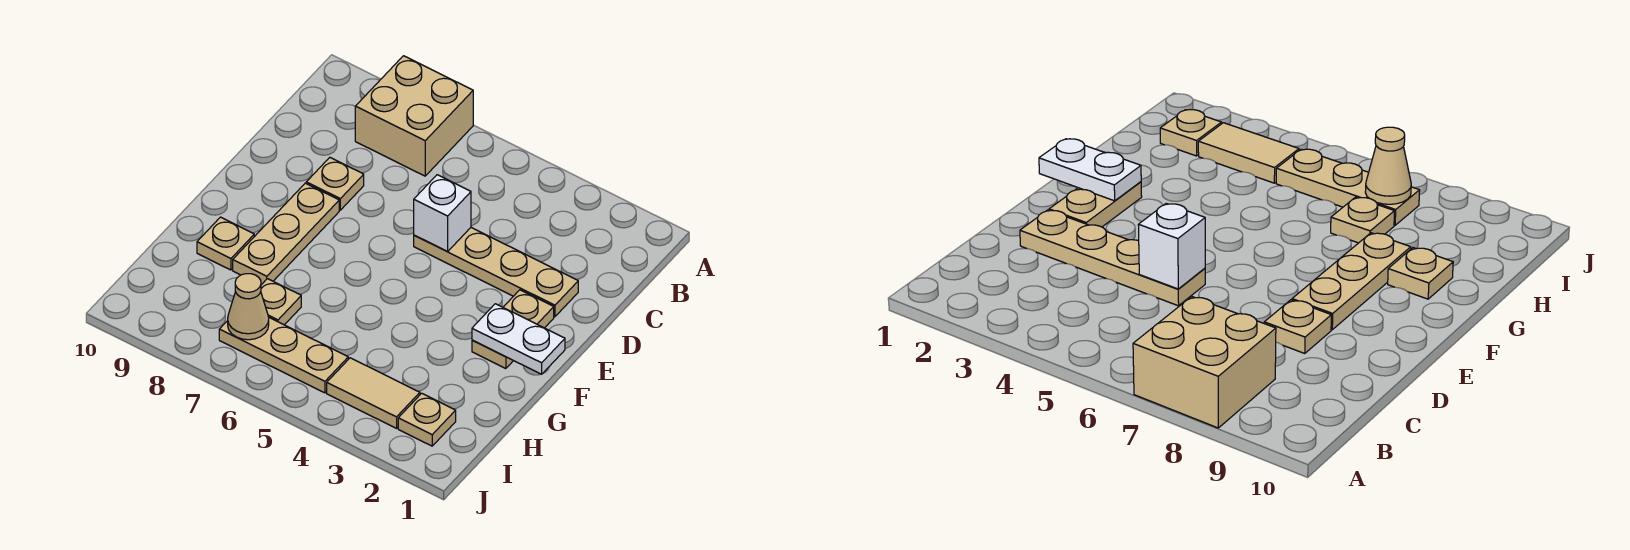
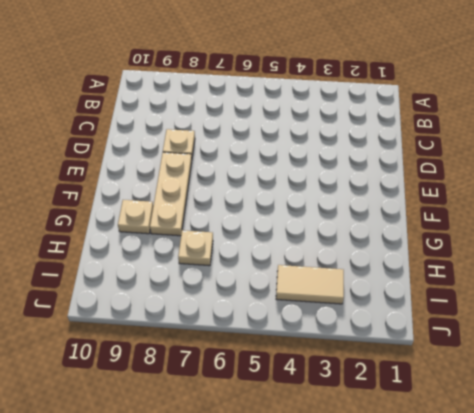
none -> tan 2x2 brick [355,56,473,176]
none -> tan 1x4 plate [414,228,578,317]
none -> tan 1x2 plate [472,290,554,369]

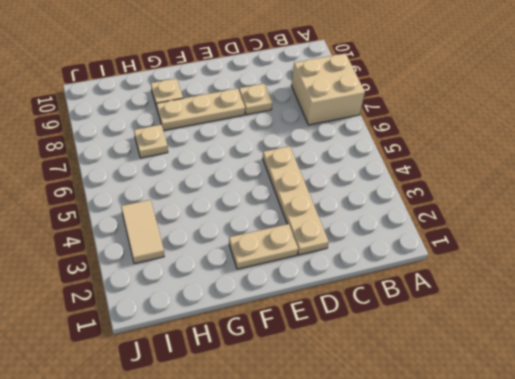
none -> tan 1x1 plate [398,393,456,446]
none -> tan 1x3 plate [219,318,348,393]
none -> white 1x1 brick [414,175,471,252]

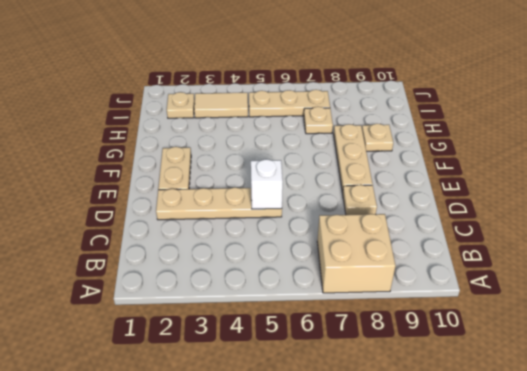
none -> white 1x2 plate [472,304,565,374]
none -> tan 1x1 cone [228,274,269,340]

